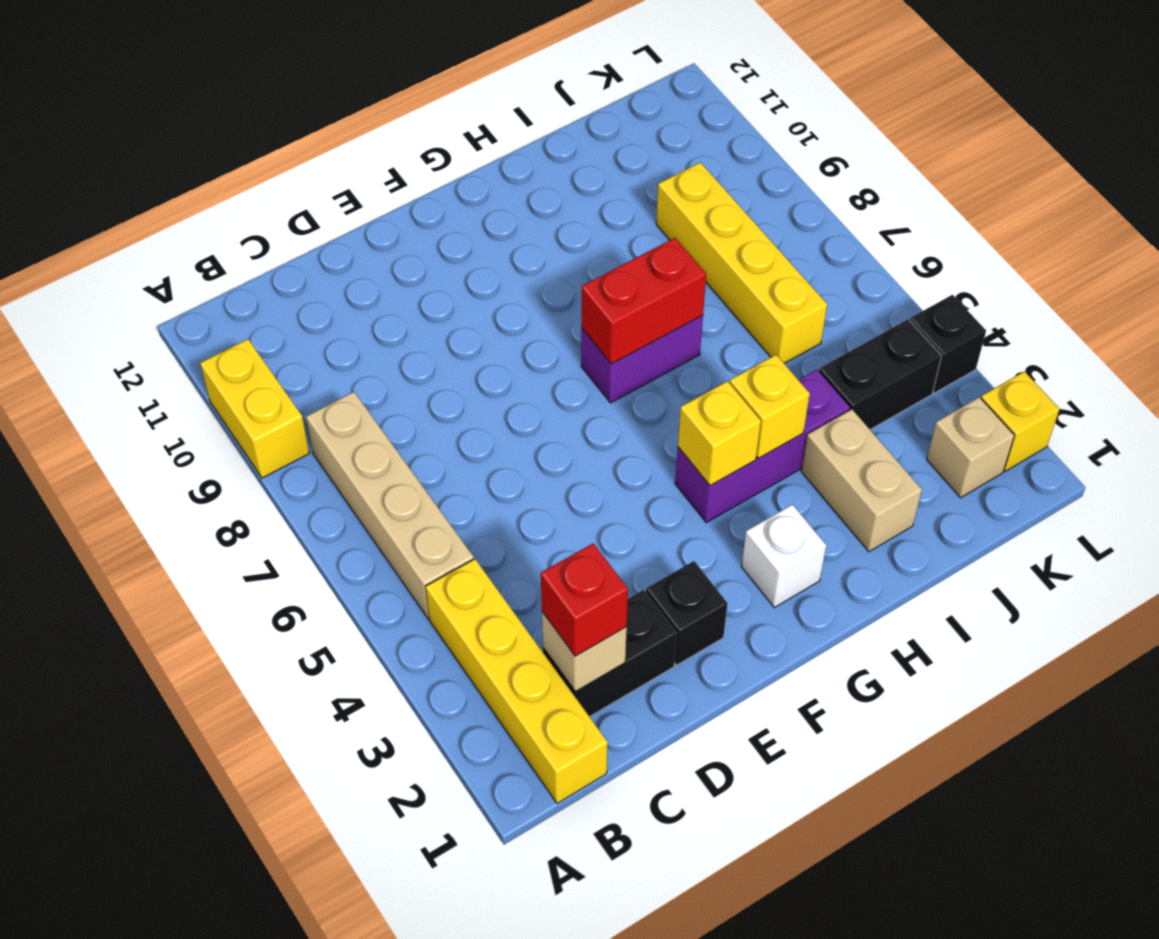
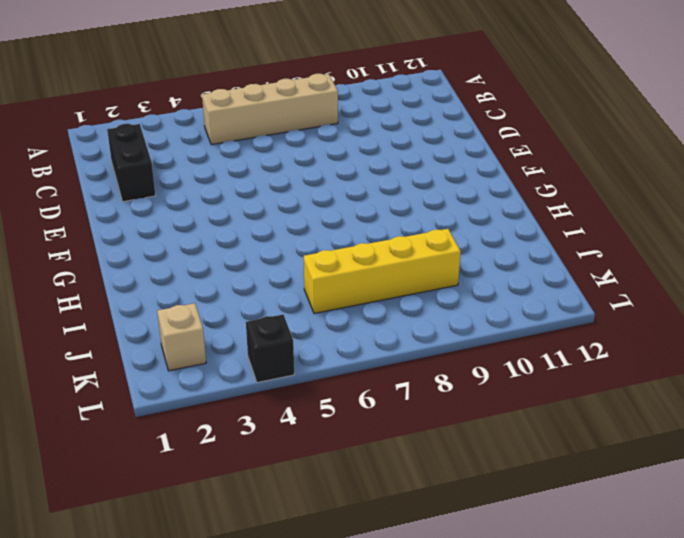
none -> yellow 1x2 brick [200,339,309,478]
none -> yellow 1x4 brick [426,559,608,803]
none -> black 1x1 brick [646,561,728,665]

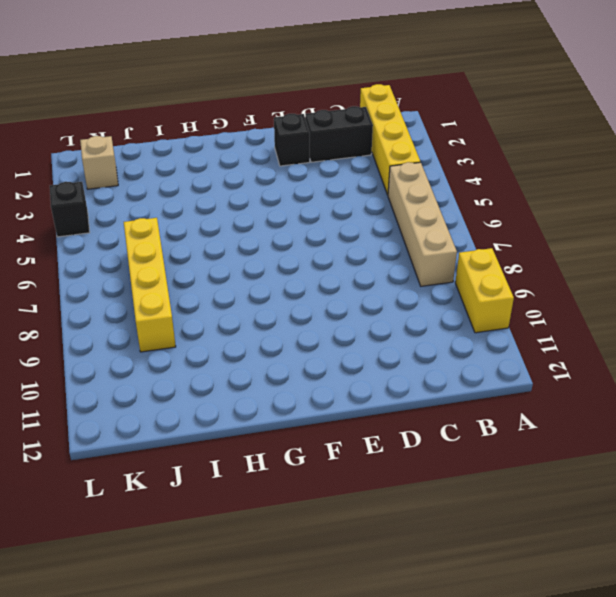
none -> white 1x1 brick [742,504,826,607]
none -> purple 1x3 brick [675,370,850,523]
none -> purple 1x2 brick [581,315,703,403]

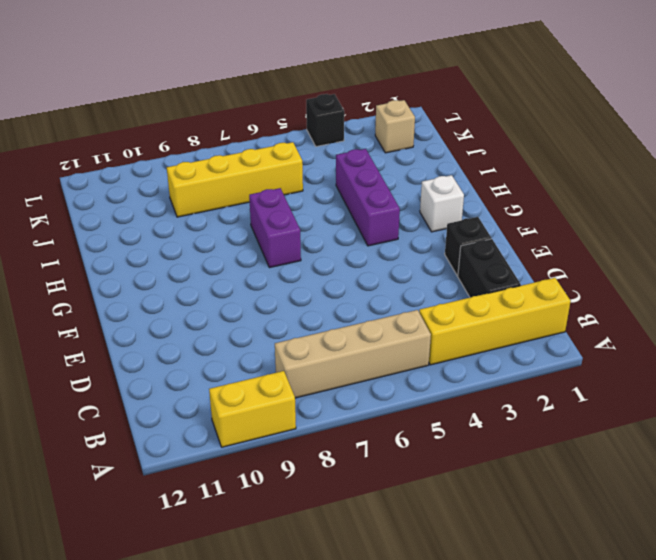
none -> tan 1x2 brick [801,409,922,552]
none -> black 1x2 brick [819,319,942,430]
none -> yellow 1x1 brick [981,371,1060,471]

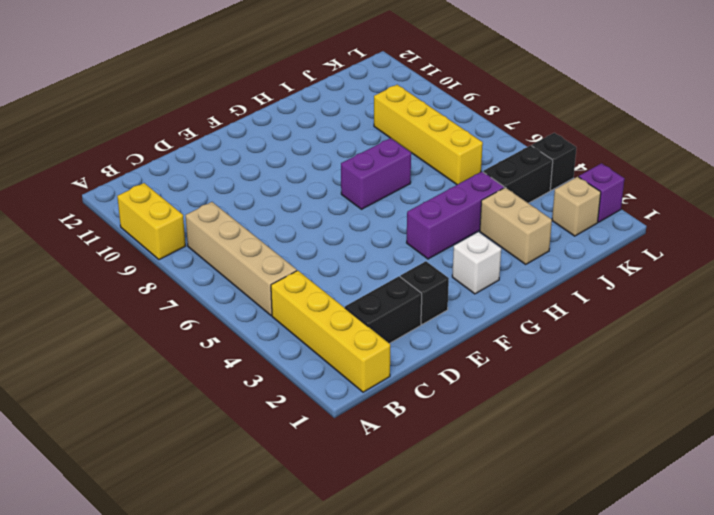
purple 1x1 brick [579,163,624,222] -> yellow 1x1 brick [981,371,1060,471]
none -> tan 1x1 brick [542,612,627,692]
none -> yellow 1x1 brick [678,381,761,486]
none -> red 1x2 brick [581,238,706,364]

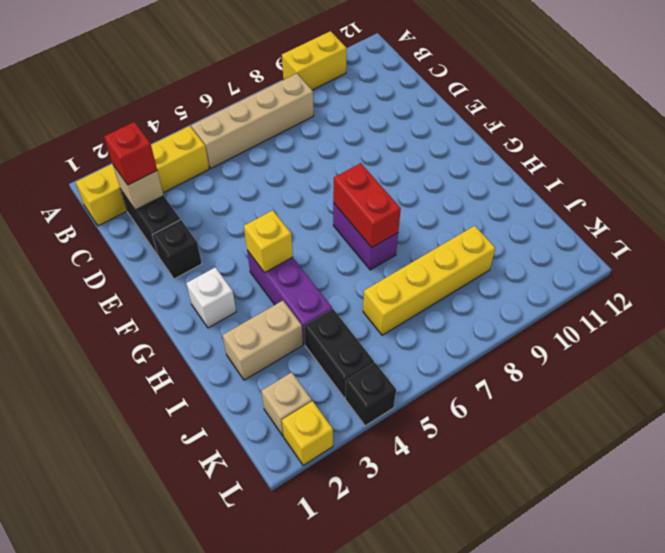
none -> yellow 1x1 brick [730,355,810,458]

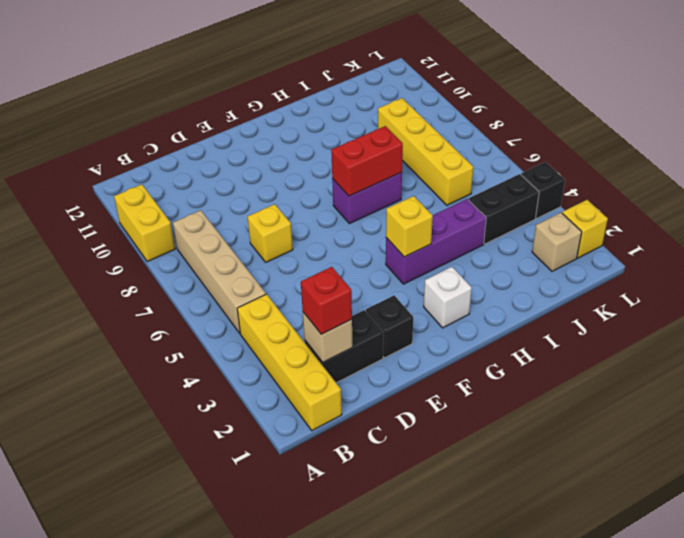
yellow 1x1 brick [248,204,293,262] -> yellow 1x1 brick moved to [730,355,810,458]
none -> tan 1x2 brick [801,409,922,552]

